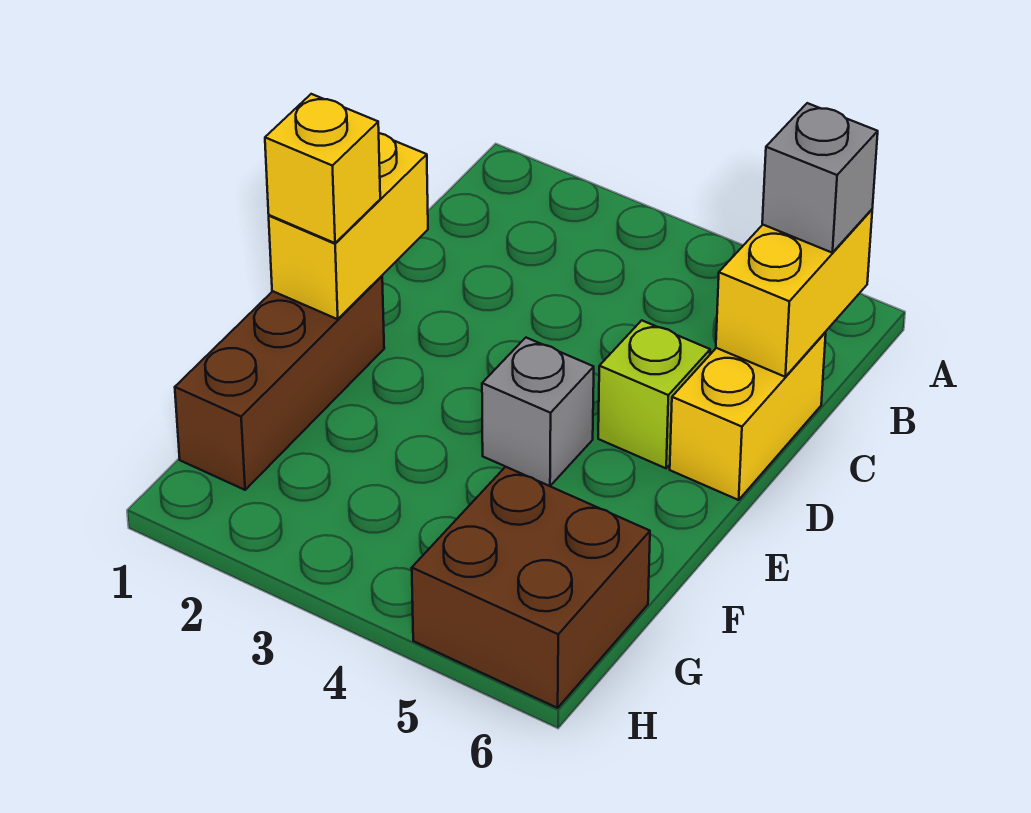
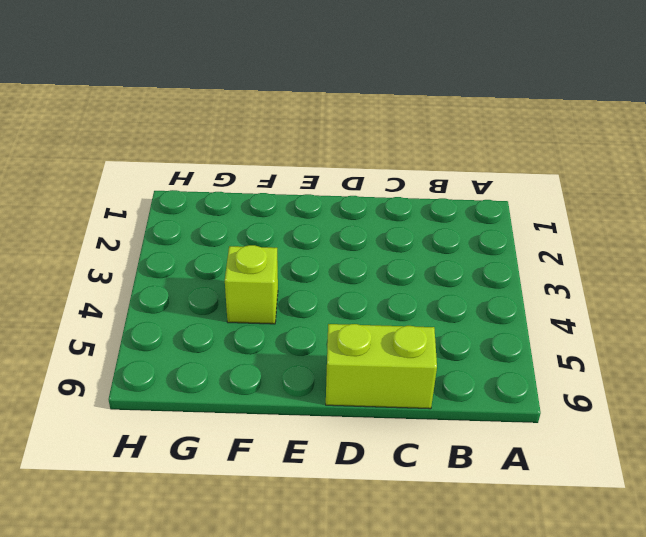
lime 1x2 brick [326,324,437,409] -> yellow 1x2 brick [670,332,826,500]
lime 1x1 brick [225,245,278,324] -> lime 1x1 brick moved to [598,320,710,468]
none -> brown 1x3 brick [175,276,384,490]
none -> grey 1x1 brick [482,338,594,486]

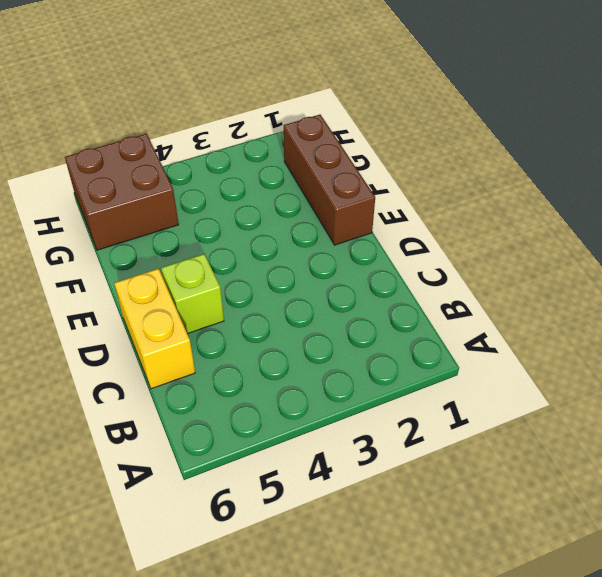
none -> grey 1x1 brick [482,338,594,486]
none -> yellow 1x2 brick [716,210,872,377]

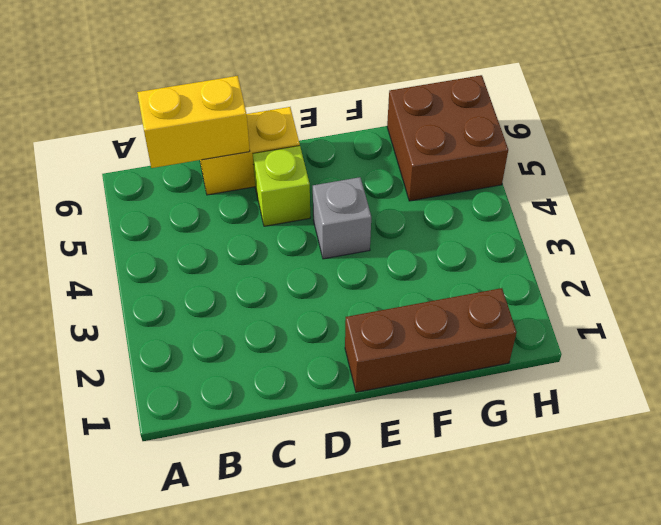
none -> yellow 1x2 brick [269,133,428,319]
none -> grey 1x1 brick [762,103,878,253]

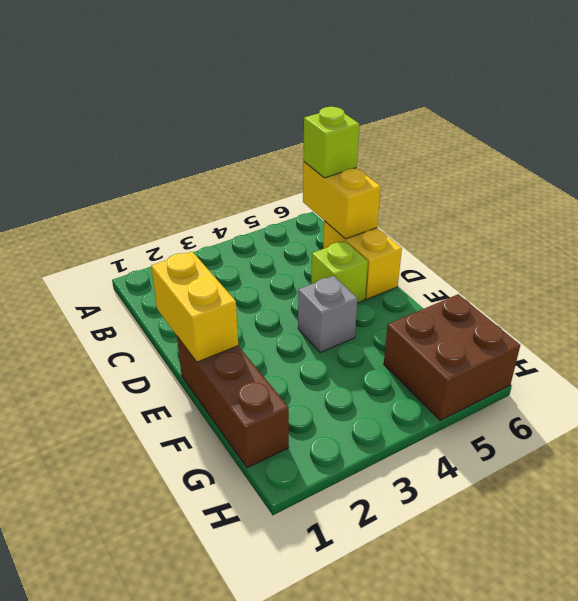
lime 1x1 brick [303,107,359,178] -> grey 1x1 brick [762,103,878,253]
none -> yellow 1x1 brick [265,94,380,243]

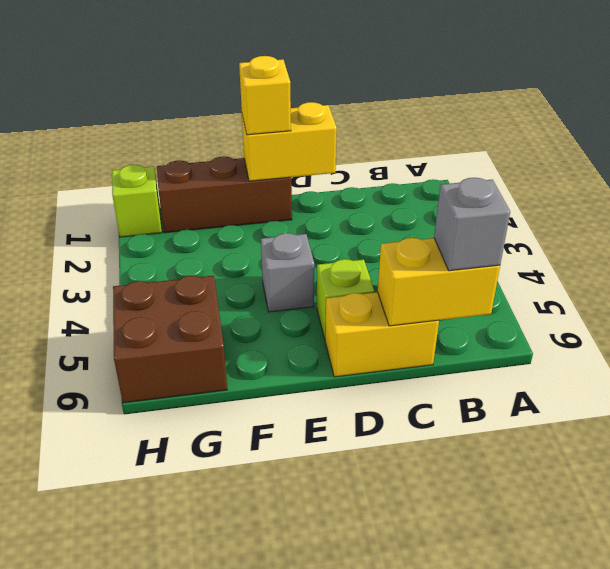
lime 1x1 brick [112,165,162,237] -> none

